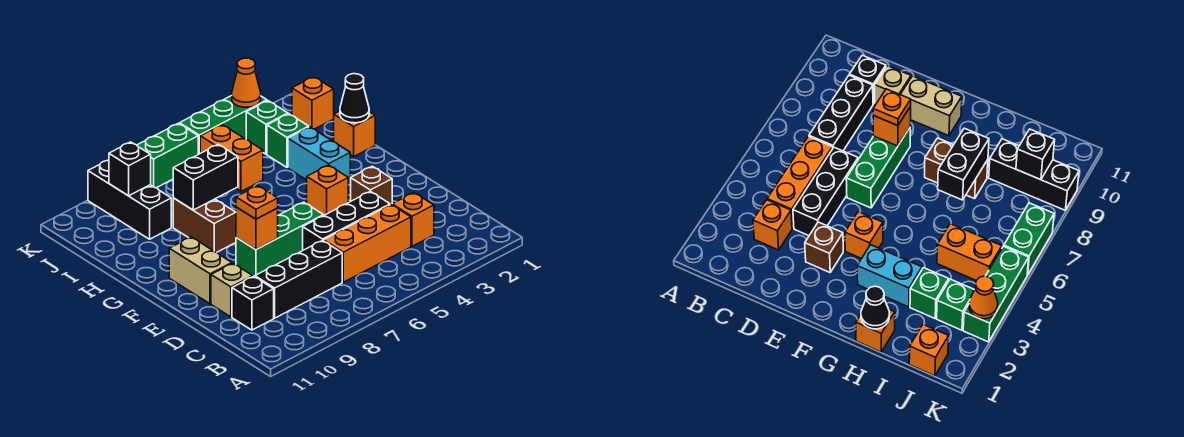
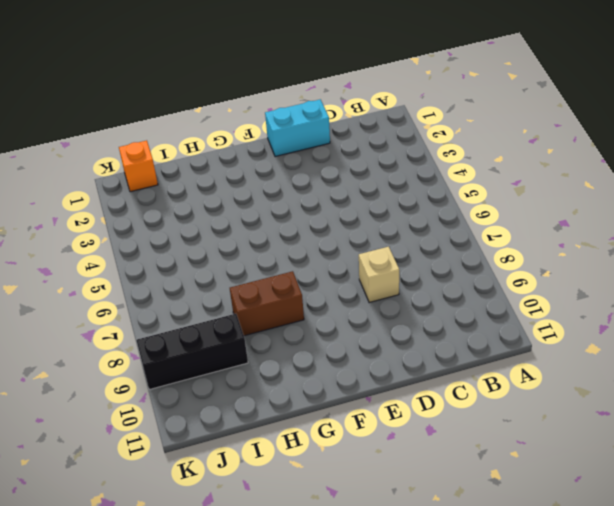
cyan 1x2 brick [265,99,330,157] -> cyan 1x2 brick moved to [288,127,350,184]
tan 1x1 brick [359,247,399,303] -> tan 1x1 brick moved to [211,263,253,317]
none -> orange 1x1 brick [392,193,434,246]
none -> orange 1x3 brick [324,205,411,282]
none -> black 1x3 brick [255,240,342,318]

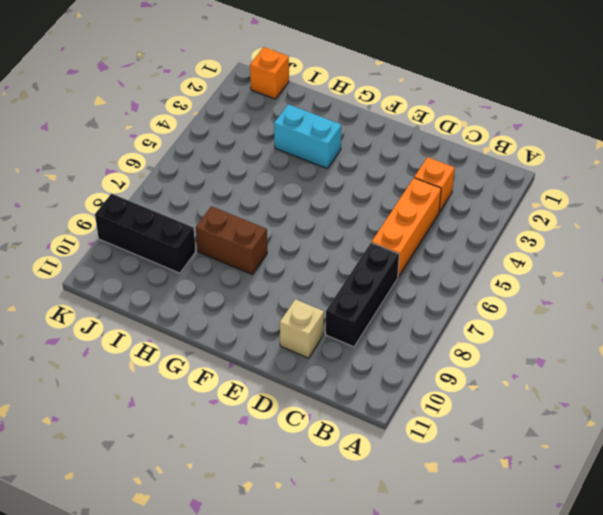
none -> black 1x1 brick [232,276,274,330]
none -> black 1x3 brick [303,191,390,250]
none -> brown 1x1 brick [351,166,392,205]

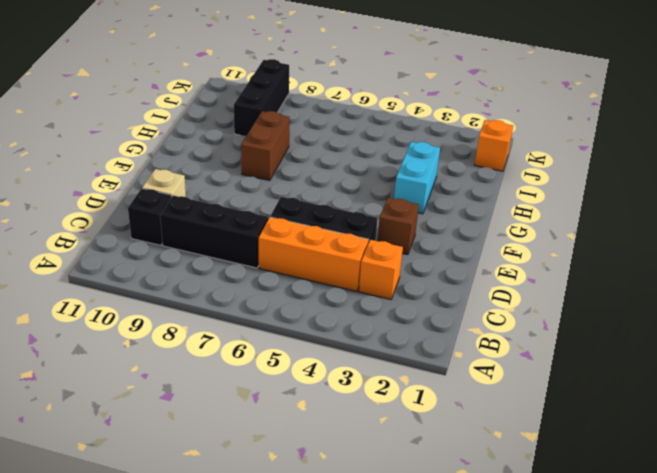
none -> green 1x3 brick [236,202,323,277]
none -> tan 1x2 brick [169,237,232,304]
none -> orange 1x1 brick [307,165,348,216]

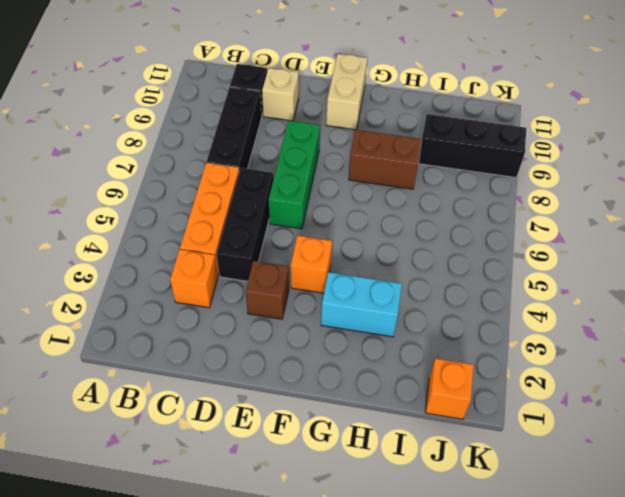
tan 1x2 brick [326,54,367,130] -> tan 1x2 brick turned to [169,237,232,304]
none -> orange 1x1 brick [334,111,375,157]
none -> green 1x1 brick [267,114,309,167]
none -> orange 1x2 brick [200,125,263,191]

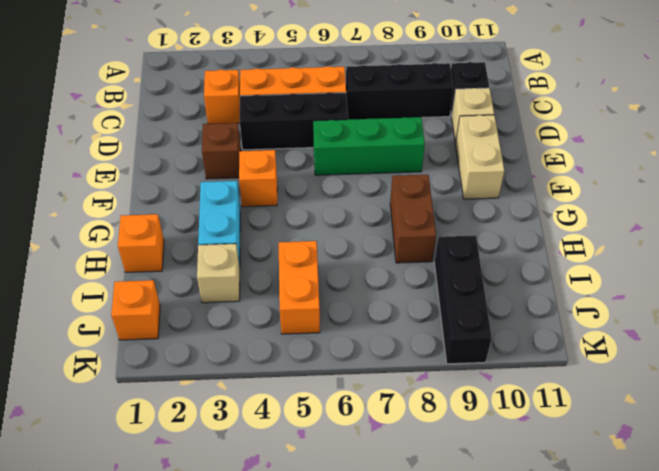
tan 1x1 brick [197,244,240,303] -> green 1x1 brick [267,114,309,167]
none -> green 1x1 brick [246,101,288,154]
none -> green 1x3 brick [180,96,267,154]
none -> green 1x2 brick [137,123,198,188]

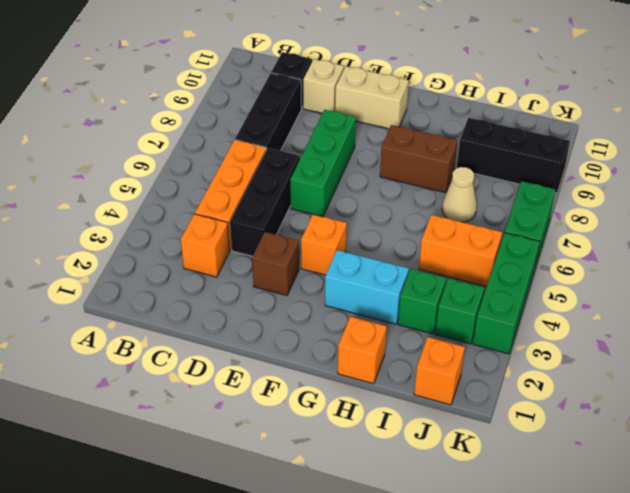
tan 1x1 cone [442,167,477,222] -> none
none -> orange 1x1 brick [236,207,278,250]
none -> black 1x1 cone [340,74,369,123]
none -> black 1x2 brick [173,144,238,210]

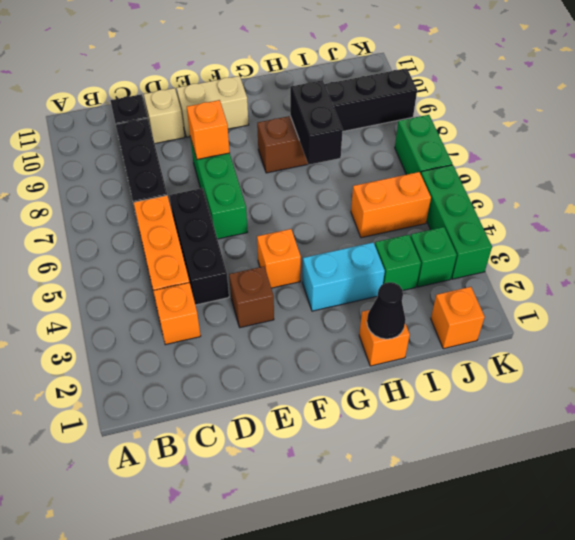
none -> black 1x1 brick [109,142,151,196]
none -> orange 1x1 cone [232,58,261,107]
none -> orange 1x1 plate [236,186,278,219]

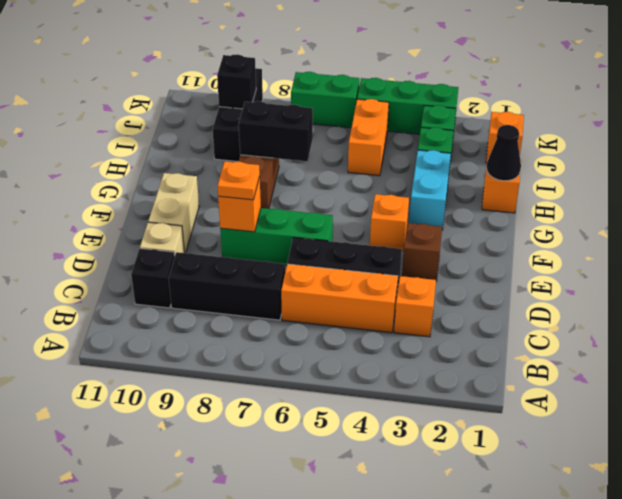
none -> orange 1x1 cone [232,58,261,107]

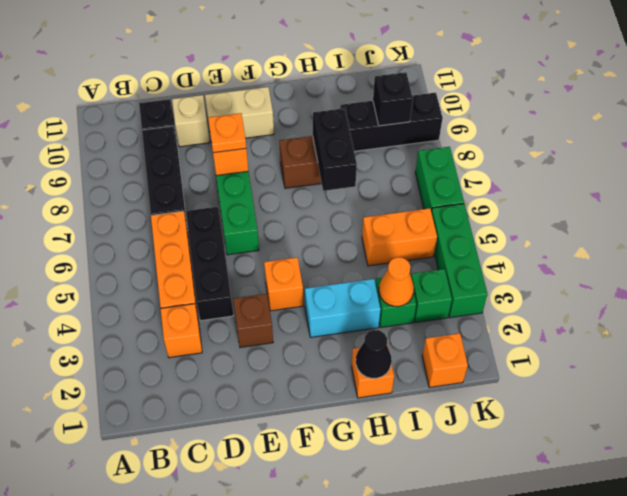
orange 1x1 cone [379,257,414,306] -> orange 1x1 cone moved to [232,58,261,107]

